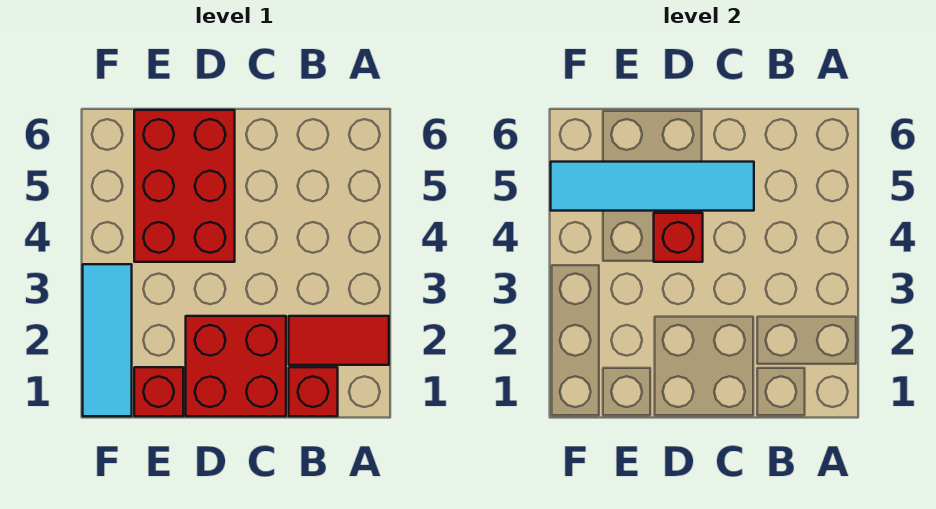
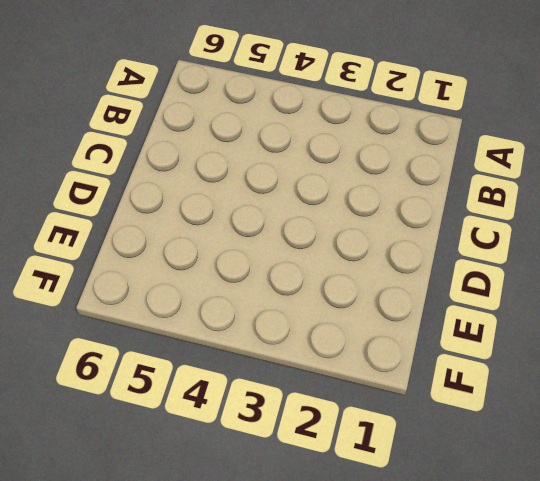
none -> red 1x2 tile [289,316,389,365]
none -> red 1x1 brick [289,367,338,416]

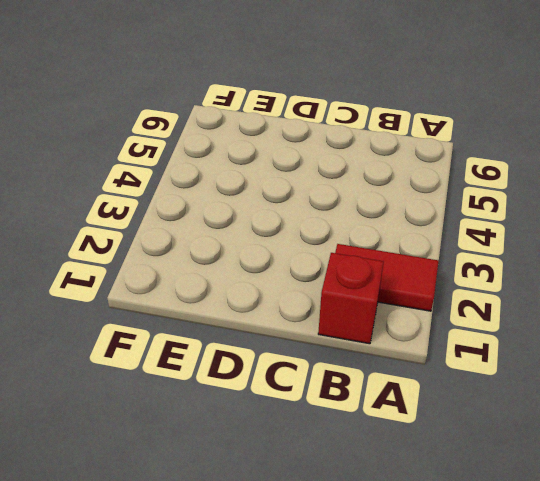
none -> red 2x2 brick [186,316,286,416]
none -> red 2x3 brick [134,110,235,262]

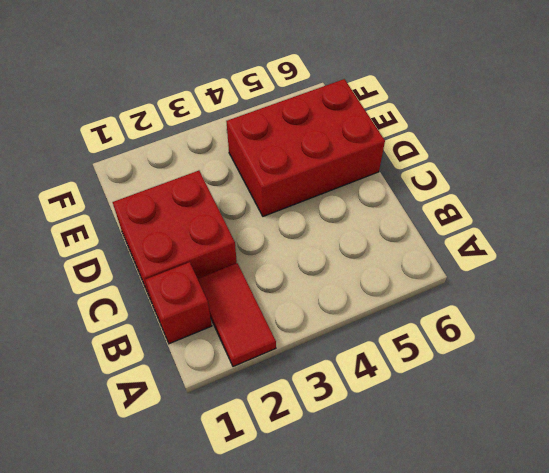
none -> red 1x1 brick [134,367,183,416]
none -> cyan 1x3 tile [83,264,132,416]

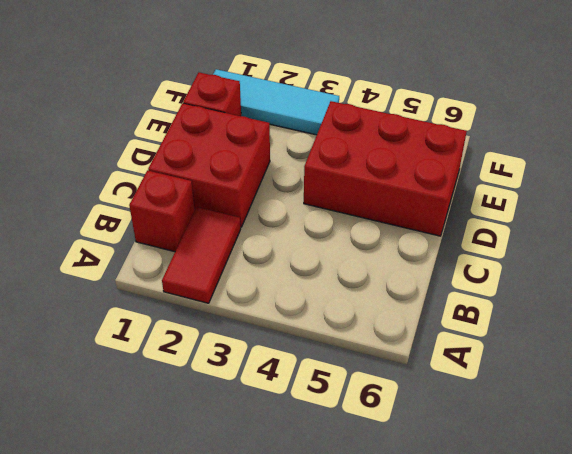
none -> cyan 1x4 tile [551,162,754,211]
none -> red 1x1 brick [654,213,703,262]

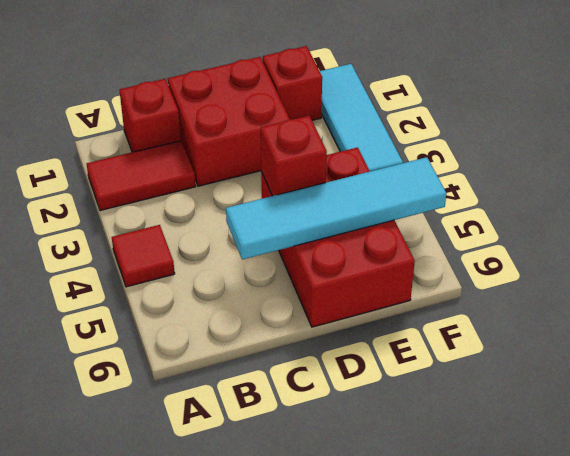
red 1x1 tile [112,225,175,287] -> none

